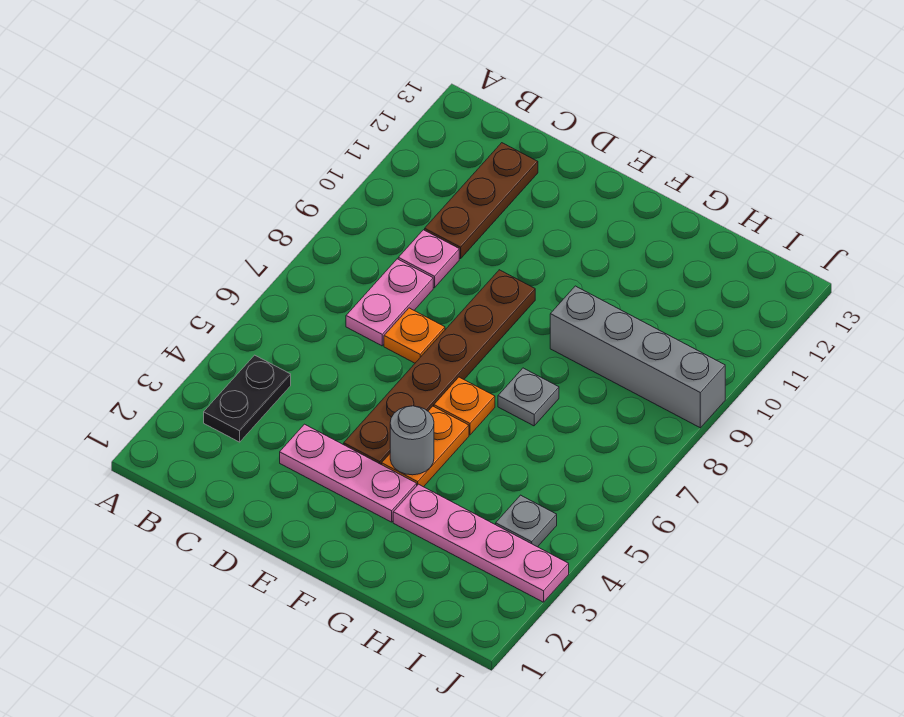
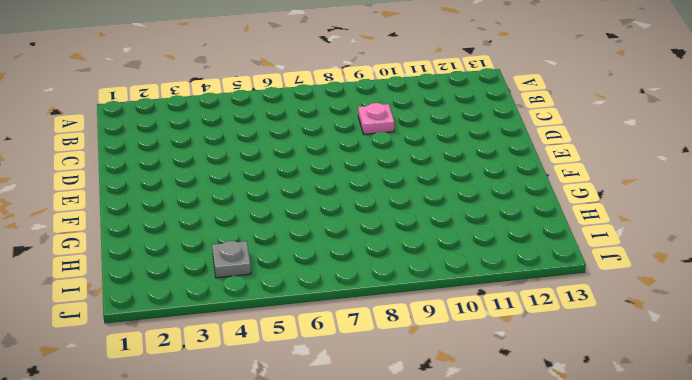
none -> black 1x2 plate [204,355,291,442]
none -> pink 1x2 plate [346,259,433,346]
none -> brown 1x3 plate [425,143,538,259]

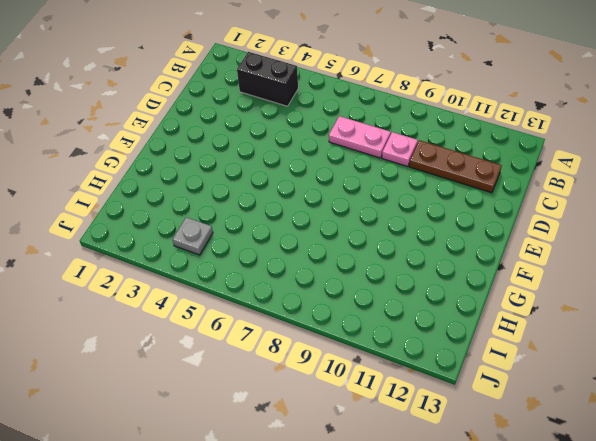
black 1x2 brick [237,52,298,106] -> black 1x2 plate [204,355,291,442]
none -> pink 1x3 plate [280,424,417,522]
none -> orange 1x1 plate [384,308,445,363]
none -> brown 1x6 plate [344,270,535,465]

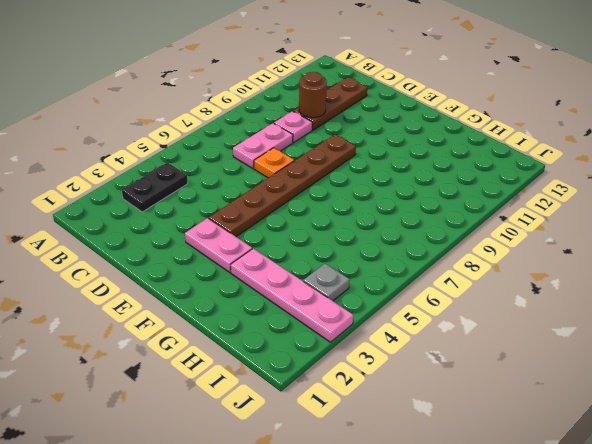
brown 1x1 round brick [299,72,327,118] -> none
pink 1x2 plate [185,218,252,273] -> pink 1x3 plate [280,424,417,522]
none -> orange 1x2 plate [382,406,469,487]
none -> orange 1x1 plate [434,377,495,435]
none -> grey 1x1 plate [498,368,559,426]

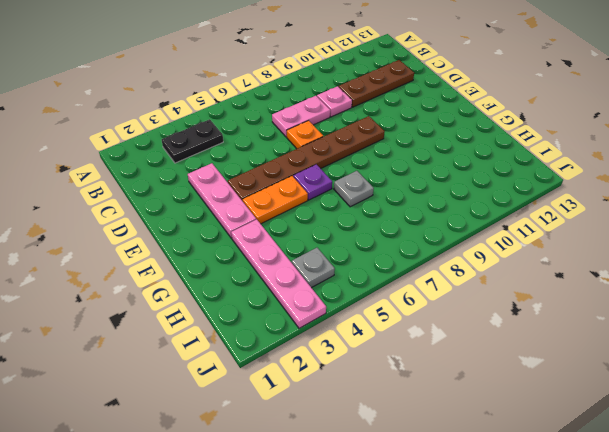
purple 1x1 plate [293,164,332,200] -> orange 1x1 plate [434,377,495,435]
none -> grey 1x4 brick [550,286,725,428]
none -> grey 1x1 round brick [390,406,434,475]

